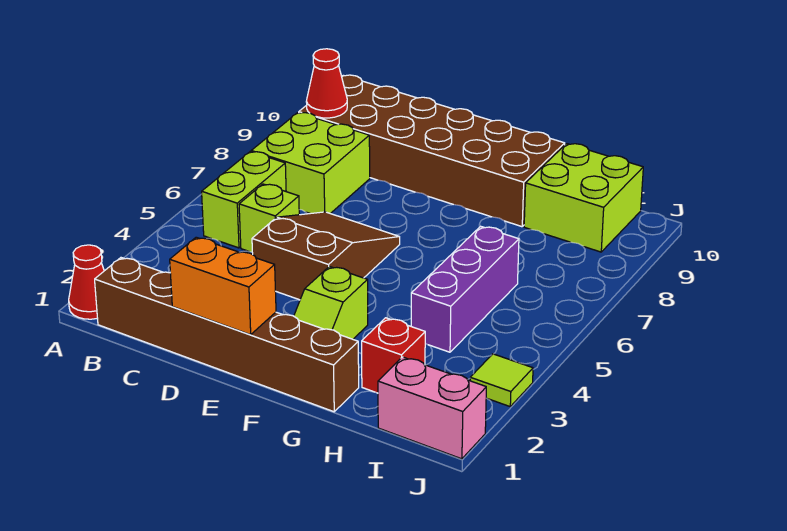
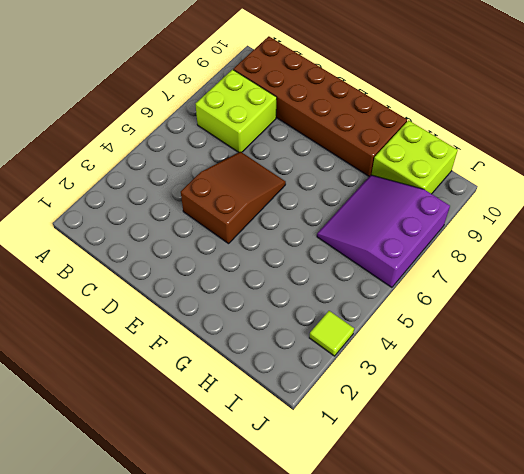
purple 3x3 slope [317,175,450,287] -> purple 1x3 brick [411,226,519,352]
none -> red 1x1 cone [69,245,104,319]
none -> brown 1x6 brick [95,258,359,412]
none -> lime 1x2 brick [202,152,286,248]

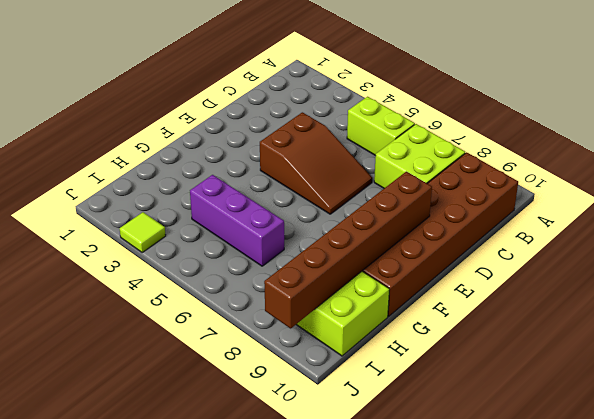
brown 1x6 brick [264,172,432,328] -> brown 1x6 brick moved to [95,258,359,412]
none -> red 1x1 cone [69,245,104,319]
none -> lime 1x1 brick [239,184,299,252]
none -> lime 1x2 slope [294,266,368,339]

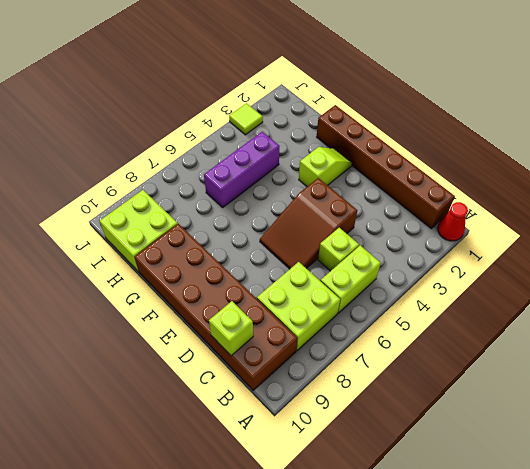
lime 1x1 brick [209,301,253,356] -> none
none -> red 1x1 brick [362,318,425,393]
none -> pink 1x2 brick [378,357,486,459]
none -> red 1x1 cone [306,49,347,118]

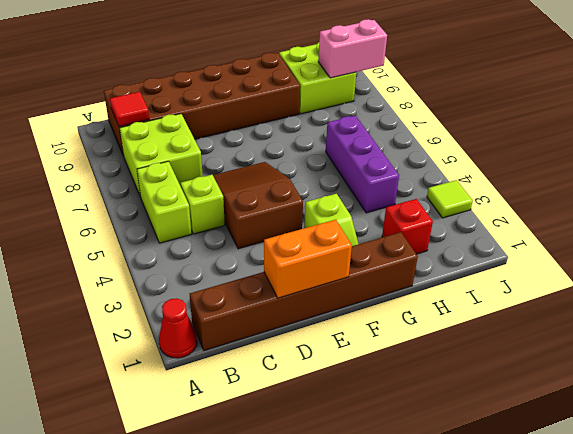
red 1x1 tile [110,92,149,126] -> red 1x1 cone [306,49,347,118]
pink 1x2 brick [318,19,387,78] -> pink 1x2 brick moved to [378,357,486,459]

